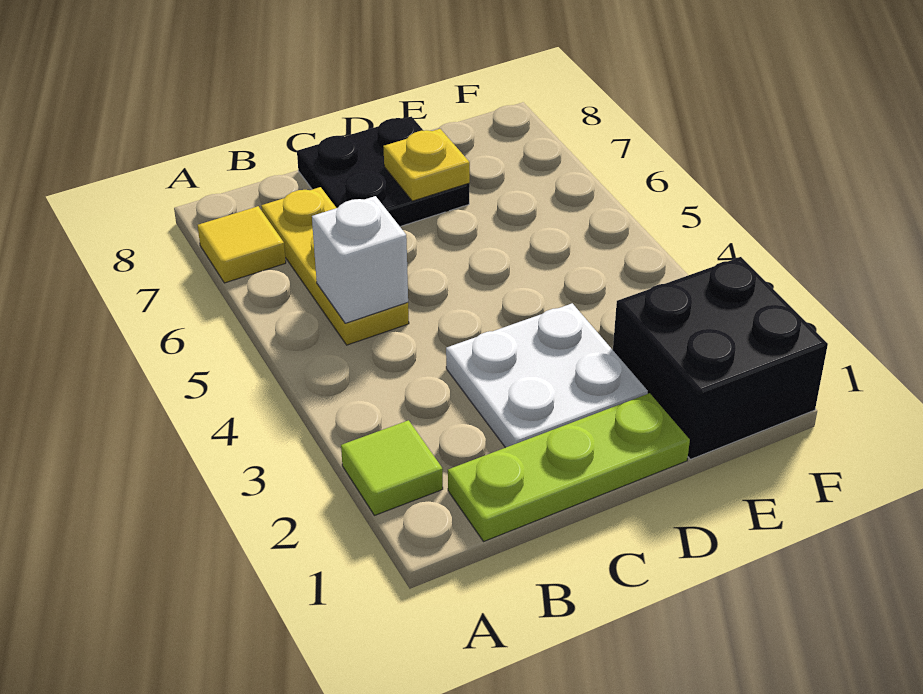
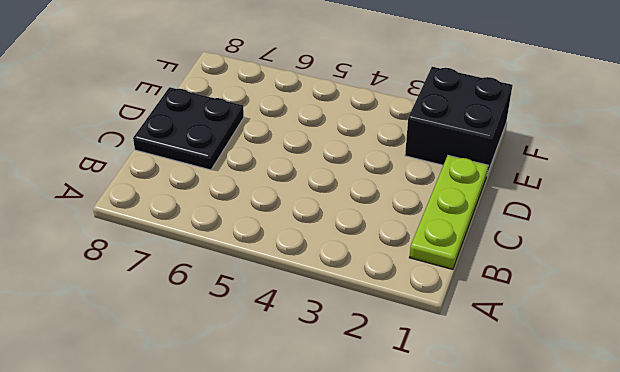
none -> lime 1x1 tile [341,420,443,515]
none -> yellow 1x1 tile [198,206,286,283]

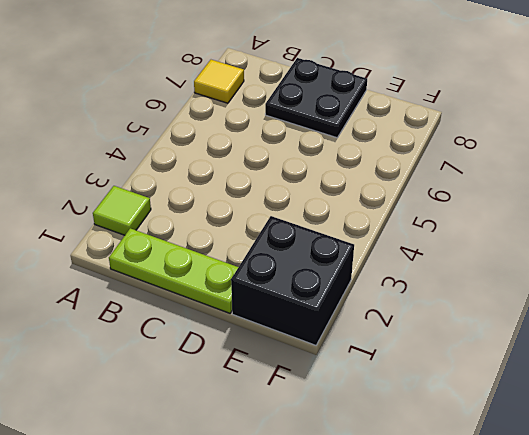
none -> yellow 1x3 plate [261,187,409,345]
none -> white 2x2 plate [446,303,648,448]

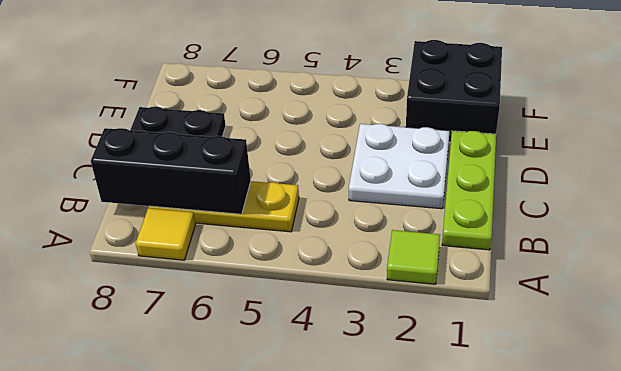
black 1x3 brick [91,128,251,214] -> none
none -> white 1x1 brick [312,196,408,323]
none -> yellow 1x1 plate [383,129,470,201]

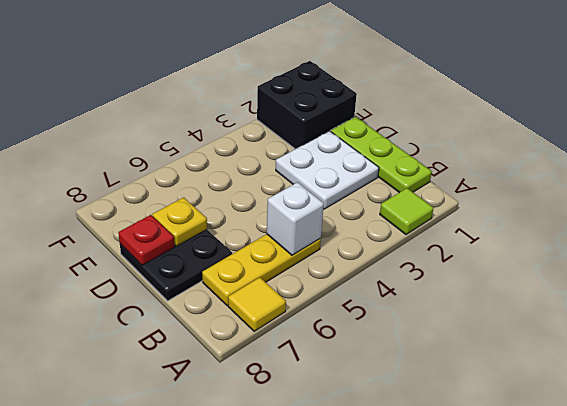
red 1x1 plate [118,215,174,265] -> none

